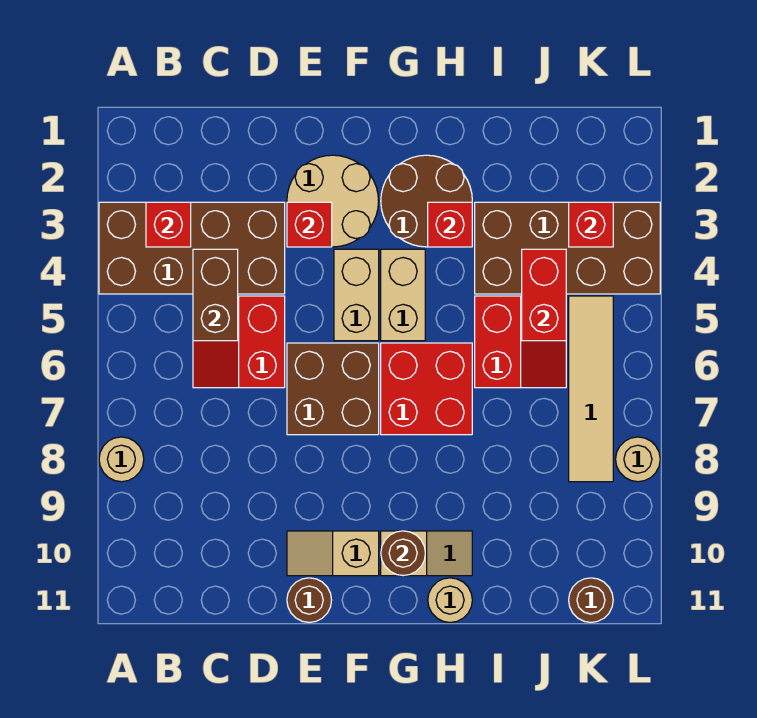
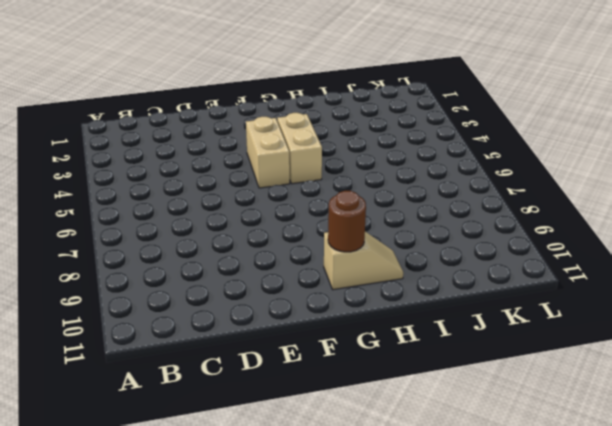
none -> brown 2x4 brick [99,202,285,294]
none -> tan 1x1 round brick [99,437,144,482]
none -> red 2x2 slope [193,296,285,388]

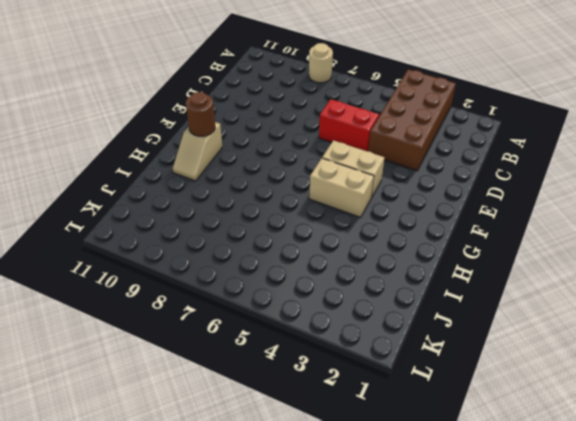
none -> tan 2x2 round brick [287,155,379,247]
none -> brown 2x2 brick [287,343,379,435]
none -> tan 1x2 slope [287,531,379,576]

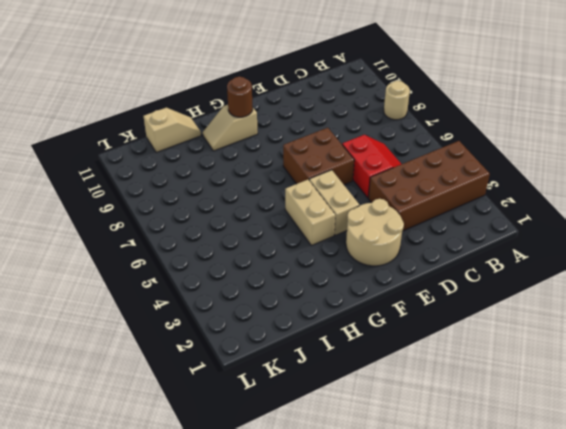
tan 1x2 slope [143,108,201,152] -> tan 1x2 slope moved to [287,531,379,576]
none -> brown 1x1 round brick [287,578,332,622]
none -> brown 2x2 round brick [381,155,472,247]
none -> red 2x2 brick [381,343,472,435]

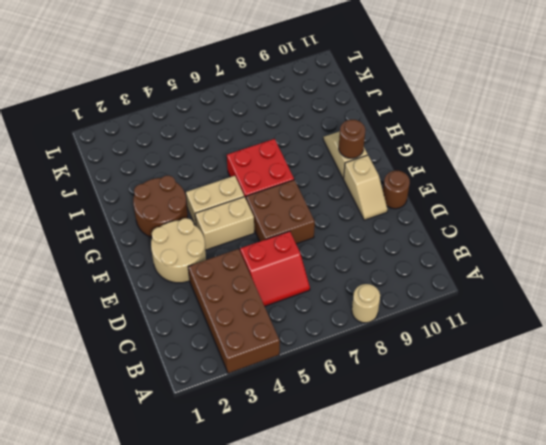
none -> tan 1x1 round brick [428,578,472,622]
none -> brown 2x4 brick [475,202,660,294]
none -> red 2x2 slope [475,296,566,388]

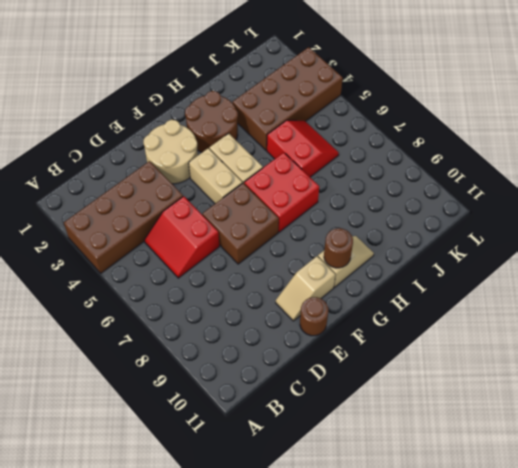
none -> tan 1x1 round brick [99,437,144,482]
none -> tan 1x1 round brick [428,578,472,622]
none -> tan 1x4 tile [569,296,613,482]

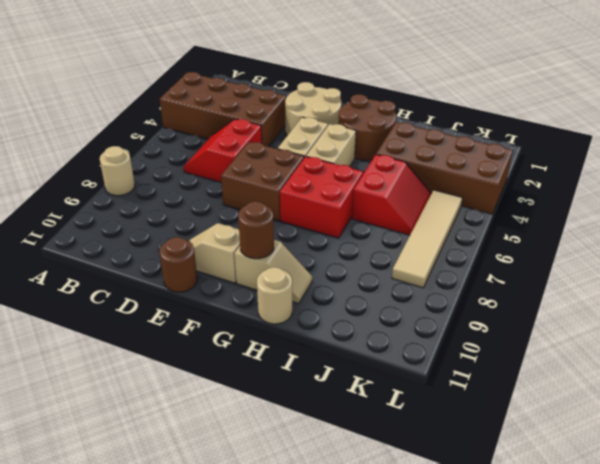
none -> brown 1x1 round brick [569,578,613,622]
none -> tan 1x1 round brick [616,437,660,482]
none -> red 1x1 brick [146,202,191,247]

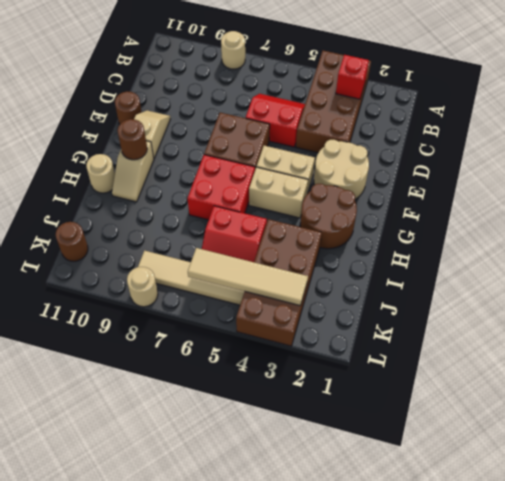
tan 1x4 tile [188,248,308,306] -> red 1x1 brick [569,202,613,247]
none -> brown 1x2 brick [193,249,238,341]
none -> red 1x1 brick [287,202,332,247]
none -> red 1x1 brick [428,202,472,247]

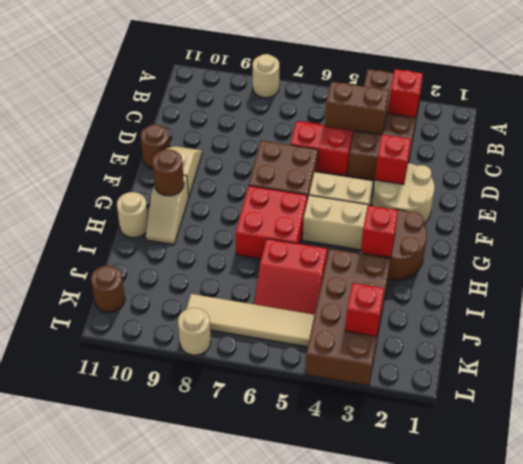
none -> red 1x2 brick [522,249,566,341]

